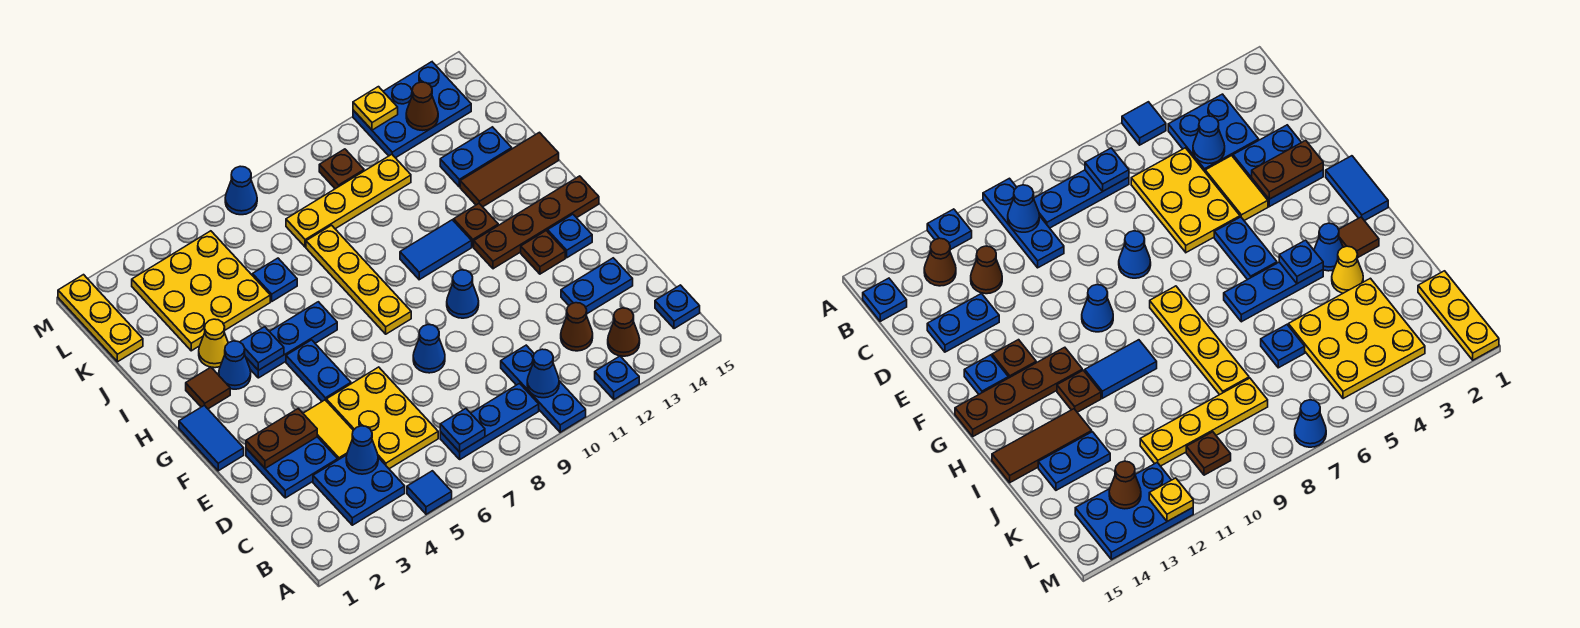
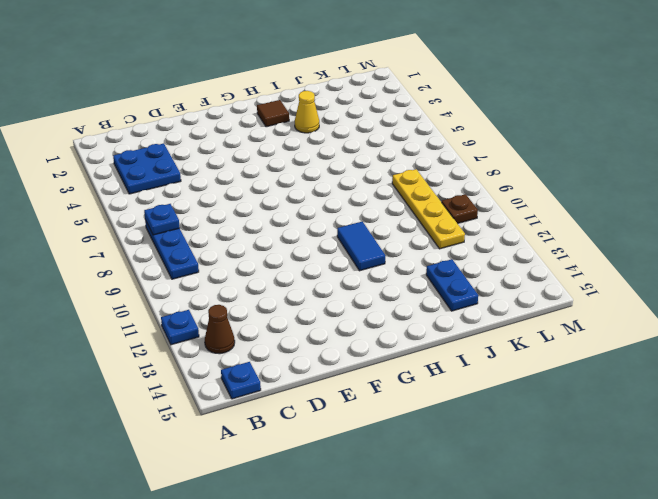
none -> blue 1x1 tile [407,471,452,514]
none -> blue 1x3 plate [501,345,586,432]
none -> yellow 2x3 plate [326,367,438,469]
none -> brown 1x1 cone [561,303,593,351]

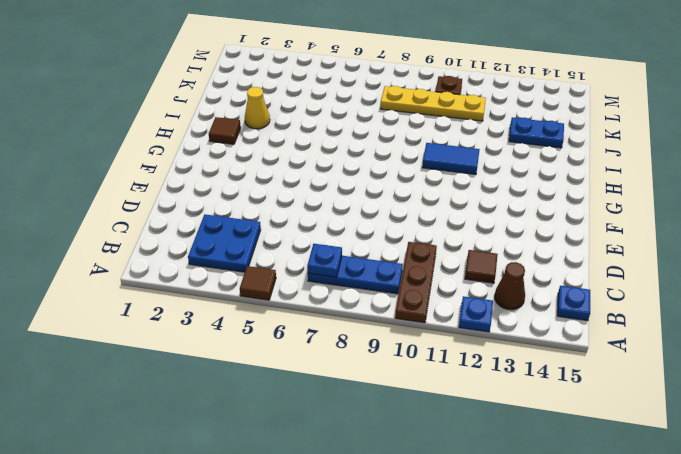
brown 1x1 tile [240,266,276,300] -> blue 1x1 tile [407,471,452,514]
brown 1x3 plate [395,242,437,323] -> blue 1x3 plate [501,345,586,432]
brown 1x1 tile [465,250,498,283] -> brown 1x1 cone [561,303,593,351]
none -> yellow 2x3 plate [326,367,438,469]
none -> blue 2x2 plate [246,437,338,498]
none -> yellow 1x2 tile [303,400,353,460]
none -> blue 1x2 plate [561,258,633,314]

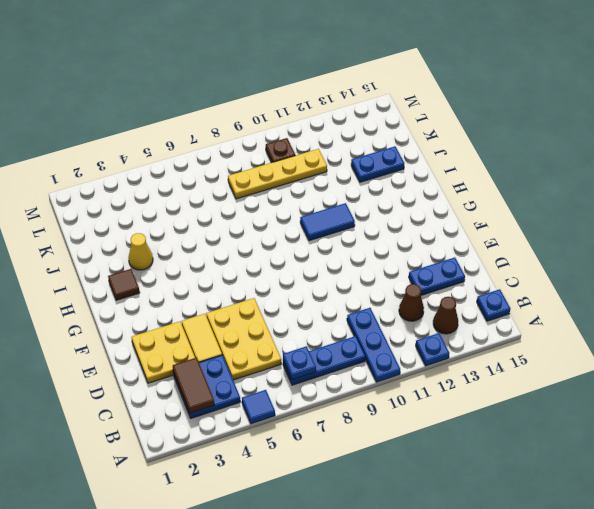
brown 1x2 tile [173,357,214,413] -> none
yellow 2x2 plate [132,322,195,383] -> blue 2x2 plate [246,437,338,498]
none -> blue 1x1 cone [413,325,445,373]
none -> blue 1x2 tile [179,405,244,471]
none -> blue 1x2 plate [286,340,351,401]
none -> blue 1x1 cone [447,270,479,318]

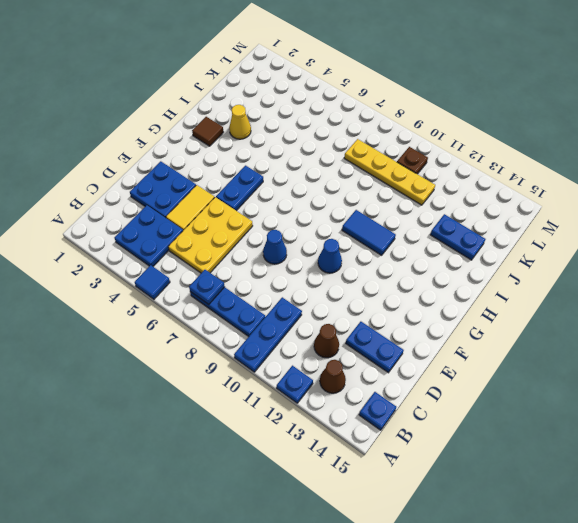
none -> blue 1x2 tile [179,405,244,471]
none -> brown 1x1 plate [521,231,565,274]
none -> blue 1x1 plate [548,214,592,258]
none -> yellow 1x4 plate [306,225,411,334]

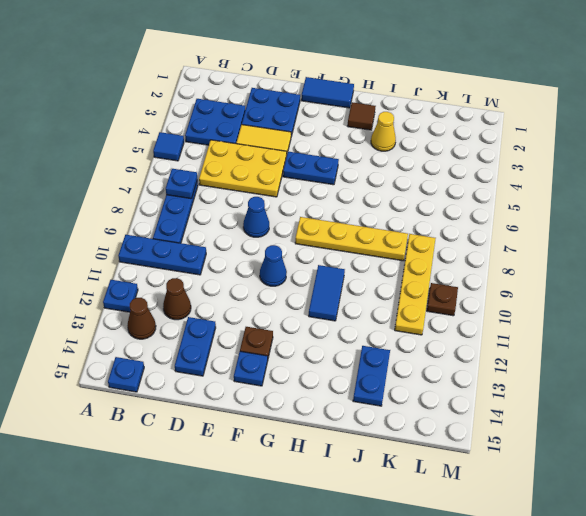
none -> brown 1x4 plate [474,176,599,269]
none -> blue 1x1 cone [219,341,251,389]
none -> blue 1x3 plate [246,302,337,378]
none -> brown 1x1 plate [454,204,498,247]

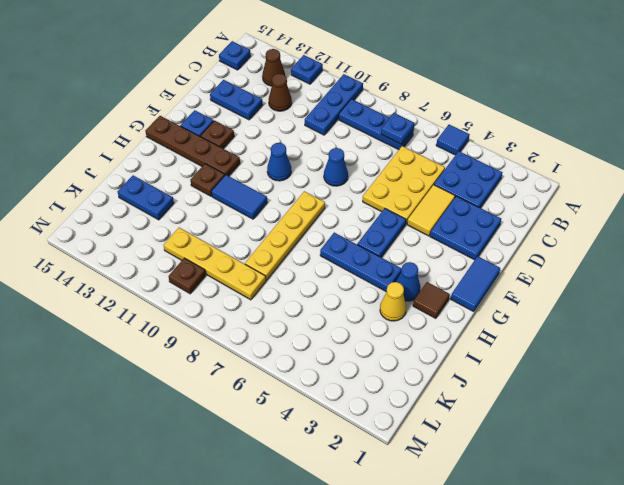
none -> brown 1x3 tile [460,132,559,207]
none -> yellow 3x3 plate [132,231,270,351]
none -> blue 1x1 plate [253,258,297,301]
none -> yellow 1x3 plate [58,275,143,362]

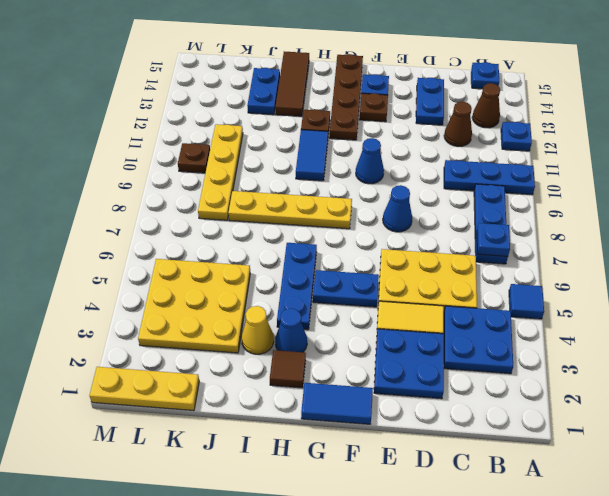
none -> blue 1x1 plate [253,258,297,301]
none -> blue 2x3 plate [353,62,471,158]
none -> blue 1x1 cone [225,166,257,215]
none -> blue 1x1 cone [527,349,559,398]

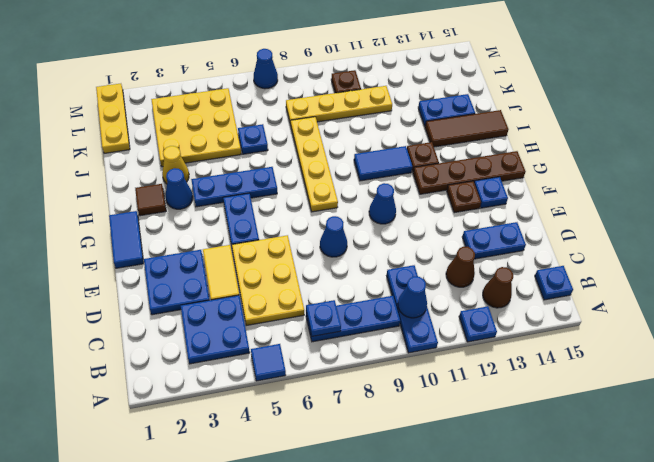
none -> blue 2x3 plate [353,62,471,158]
none -> blue 1x1 cone [346,426,378,474]
none -> brown 1x2 plate [246,409,317,468]
none -> blue 1x1 plate [240,327,284,370]

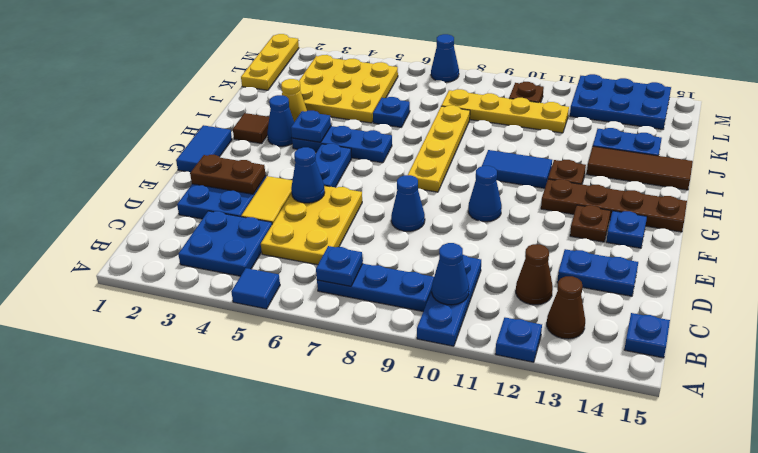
blue 1x1 cone [291,147,325,203] -> blue 1x1 cone moved to [346,426,378,474]
none -> brown 1x1 cone [406,82,438,130]
none -> yellow 1x1 plate [353,87,398,130]

